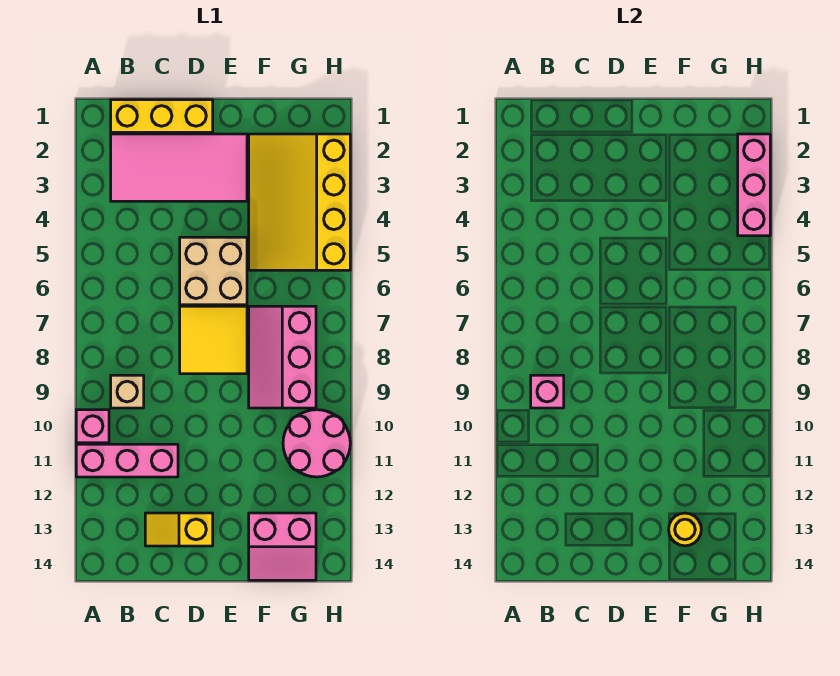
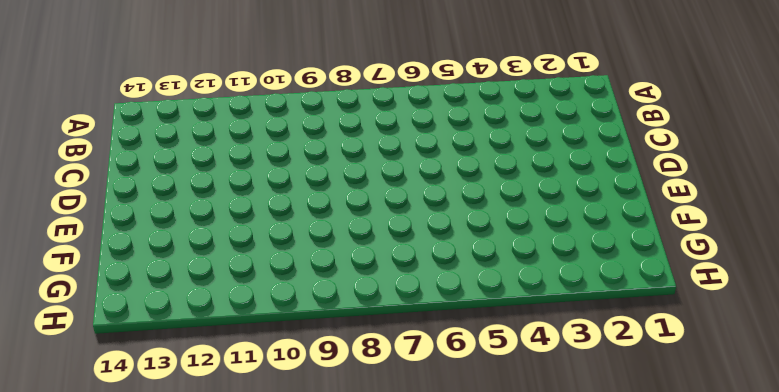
none -> pink 1x1 brick [76,410,109,443]
none -> pink 1x3 brick [76,444,178,477]
none -> yellow 1x3 brick [111,100,213,132]

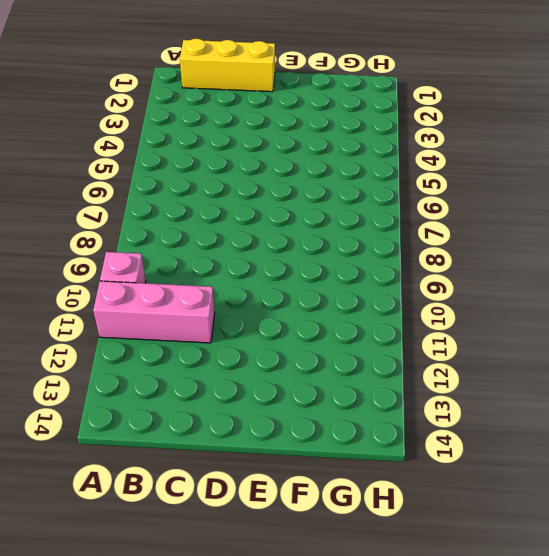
none -> pink 2x4 tile [111,134,247,201]
none -> tan 1x1 brick [111,375,144,408]
none -> yellow 1x2 slope [145,513,213,546]

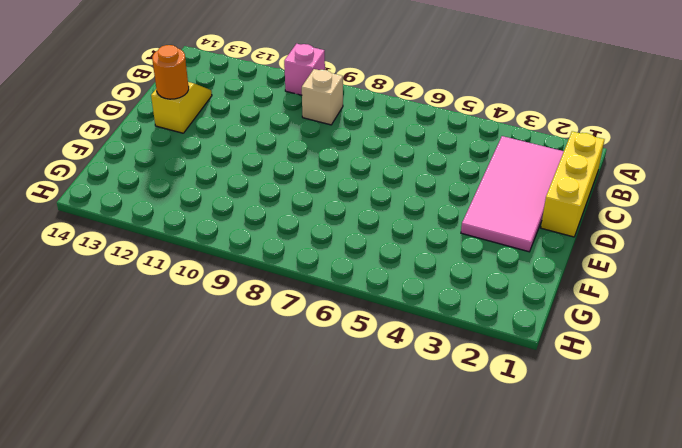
orange 1x1 round brick [152,45,189,99] -> none
none -> pink 1x3 brick [76,444,178,477]
none -> tan 2x2 brick [180,237,247,305]
none -> yellow 2x2 tile [180,306,247,374]

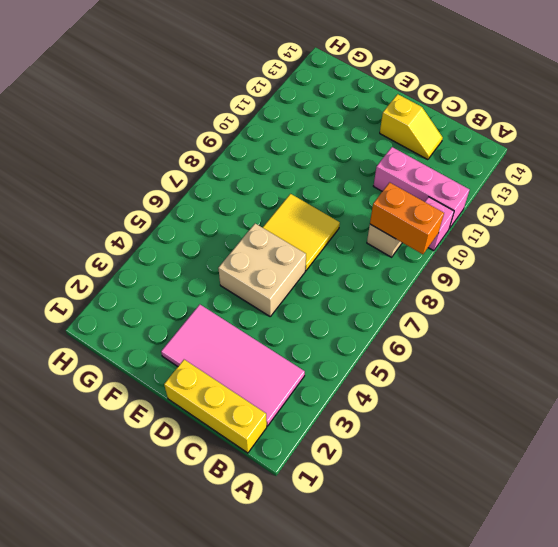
orange 1x2 brick [370,182,444,254] -> pink 1x1 brick [531,375,564,408]
none -> yellow 3x4 slope [249,134,350,270]
none -> pink 2x3 slope [249,306,316,408]
none -> pink 2x2 slope [249,513,316,580]

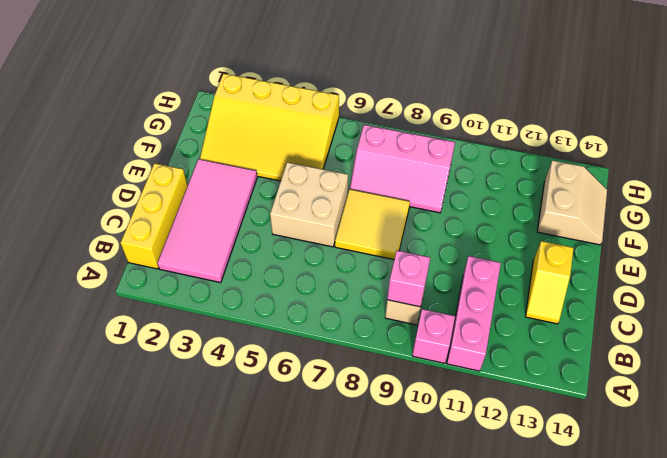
tan 2x2 slope [537,160,607,245] -> pink 2x2 slope [249,513,316,580]
none -> pink 2x2 round brick [283,410,350,477]
none -> yellow 1x1 round brick [669,513,701,546]
none -> pink 1x3 brick [738,134,770,236]

